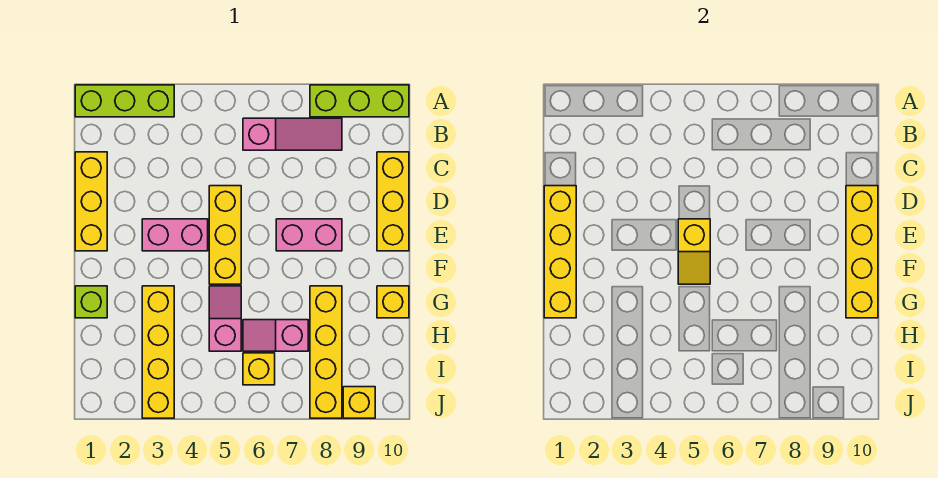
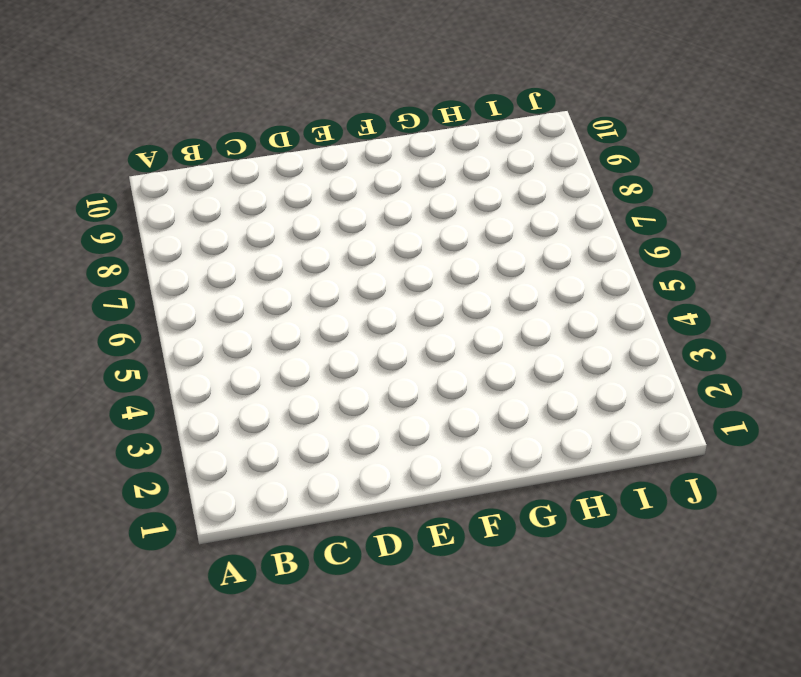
none -> lime 1x3 brick [75,85,174,117]
none -> lime 1x3 brick [310,85,409,117]
none -> pink 1x3 slope [243,118,342,150]

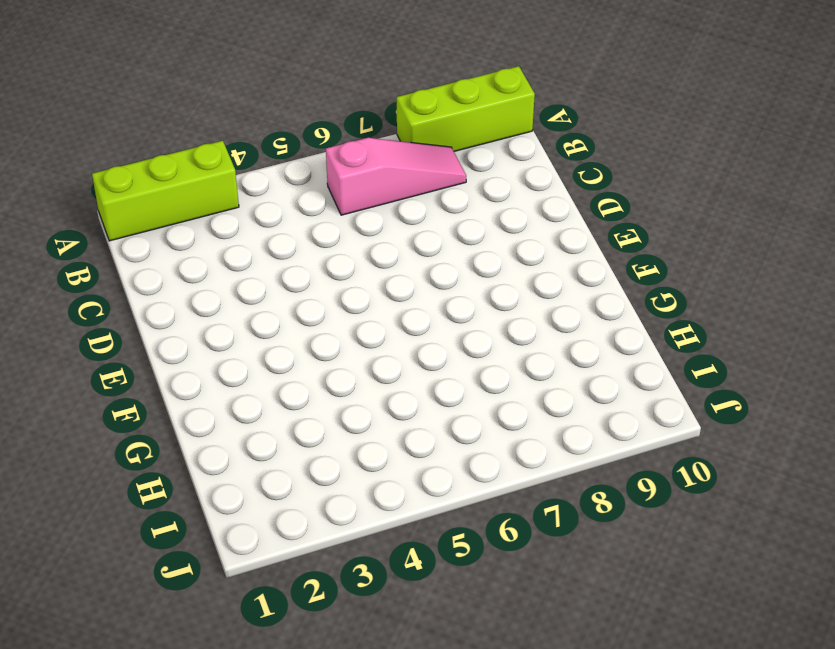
none -> yellow 1x3 brick [75,152,107,251]
none -> yellow 1x3 brick [377,152,409,251]
none -> yellow 1x3 brick [209,186,241,284]

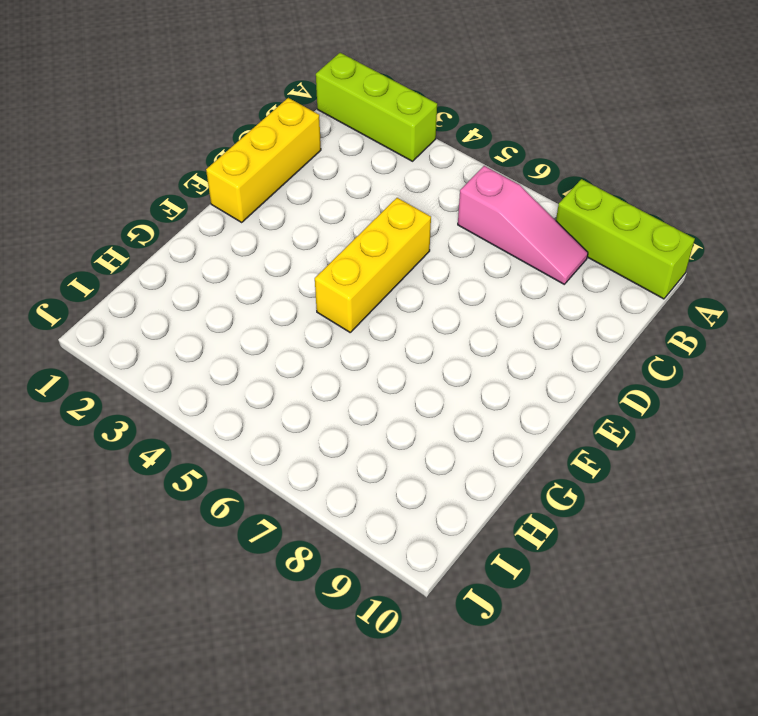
none -> yellow 1x3 brick [377,152,409,251]
none -> pink 1x2 brick [142,219,208,251]
none -> pink 1x2 brick [276,219,342,251]

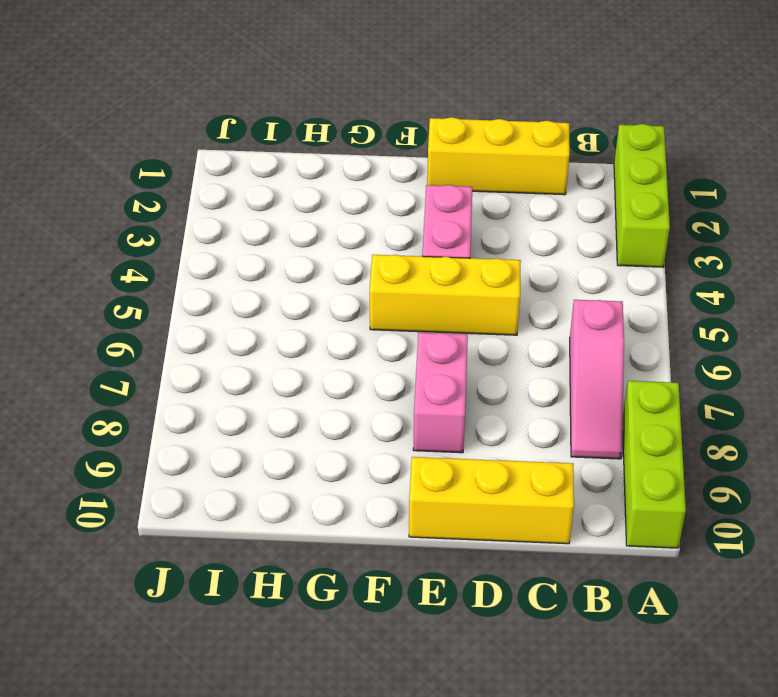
none -> lime 1x1 brick [75,286,107,318]
none -> yellow 1x4 brick [142,286,174,418]
none -> pink 1x2 slope [209,286,241,351]

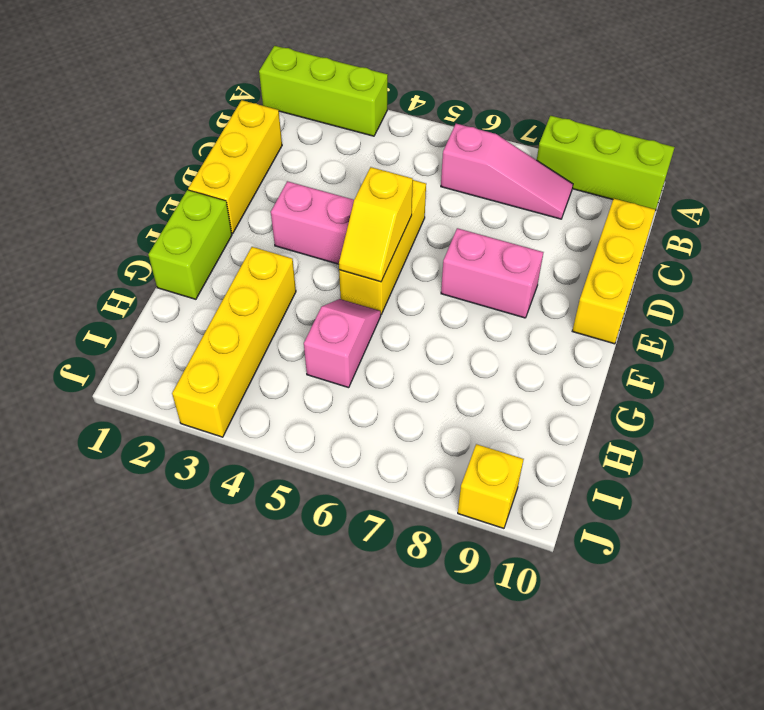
lime 1x2 brick [148,190,232,299] -> lime 1x1 brick [75,286,107,318]
none -> yellow 1x4 brick [310,286,342,418]
none -> yellow 1x1 brick [377,286,409,318]
none -> pink 1x2 slope [243,320,308,351]

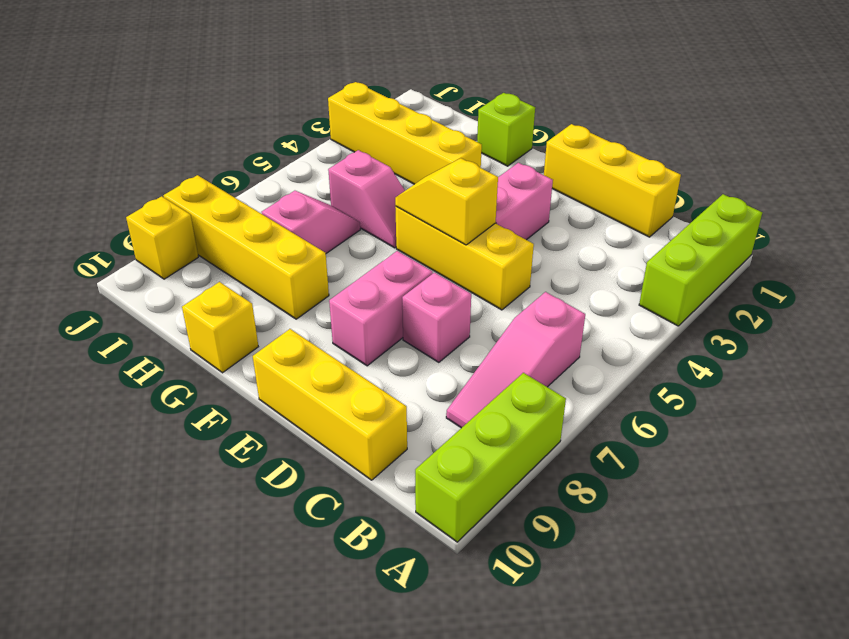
pink 1x1 brick [402,273,471,362] -> none
none -> yellow 1x1 brick [243,353,275,385]
none -> yellow 1x4 brick [544,186,576,318]
none -> yellow 1x4 brick [846,186,878,318]

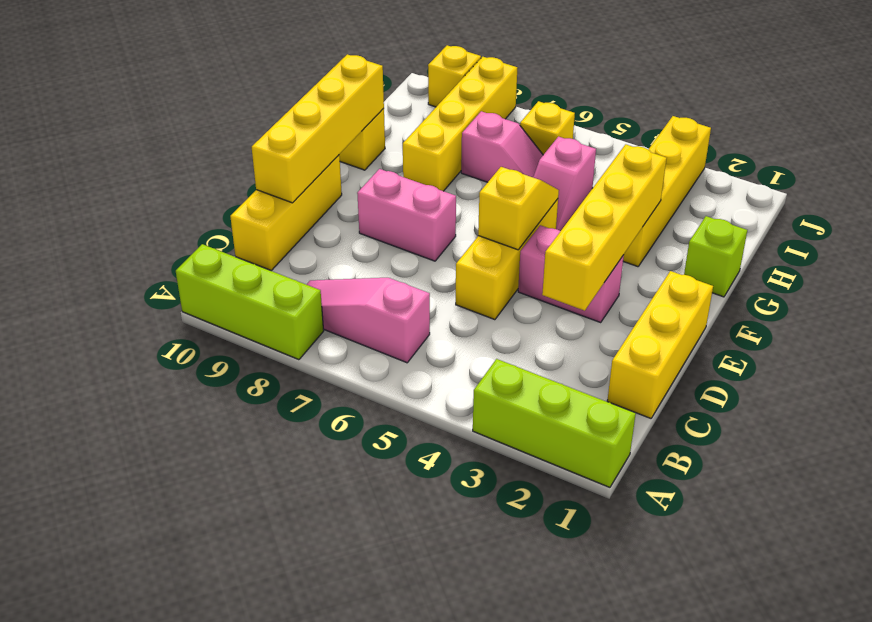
yellow 1x4 brick [542,144,667,311] -> yellow 1x4 brick moved to [544,186,576,318]

